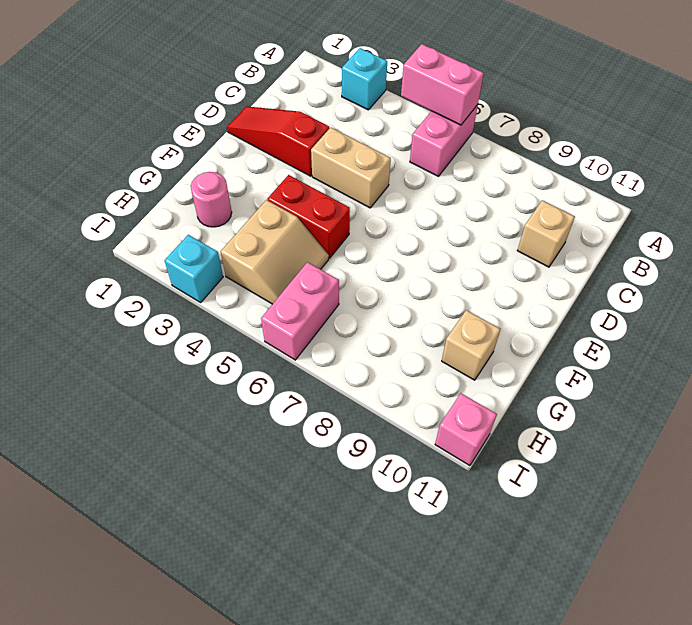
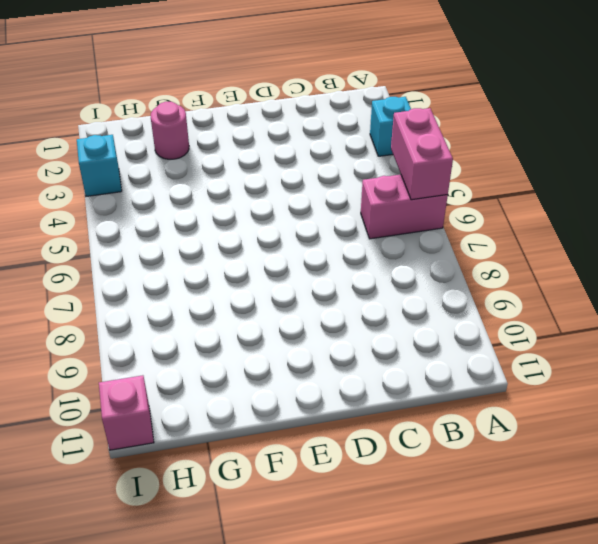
none -> tan 1x1 brick [517,200,575,267]
none -> red 1x3 slope [227,106,329,176]
none -> tan 1x2 brick [311,127,391,208]

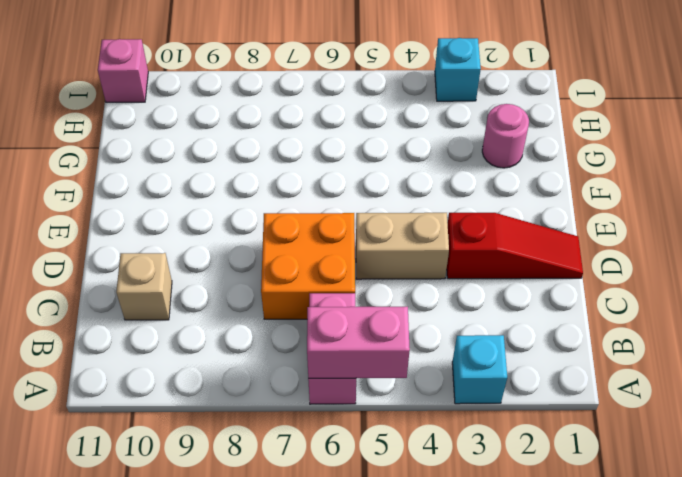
orange 2x2 brick [261,213,355,319] -> none
none -> red 1x2 brick [268,175,350,258]
none -> tan 2x2 slope [221,200,329,304]
none -> tan 1x1 brick [442,310,500,380]

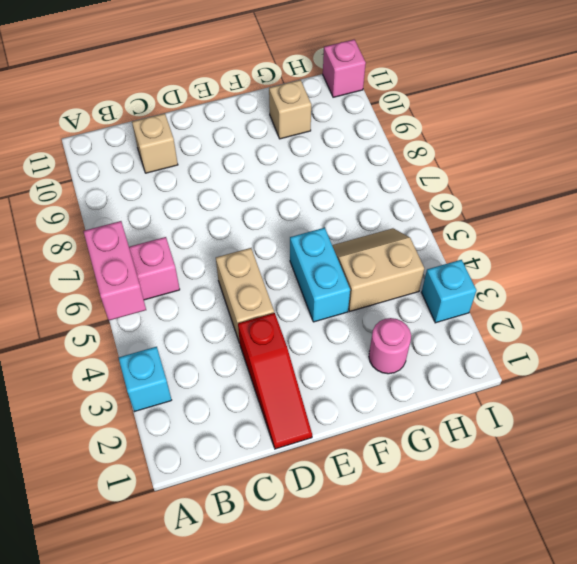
cyan 1x2 brick [290,228,350,322] -> red 1x2 brick [268,175,350,258]
none -> pink 1x2 brick [261,262,339,360]

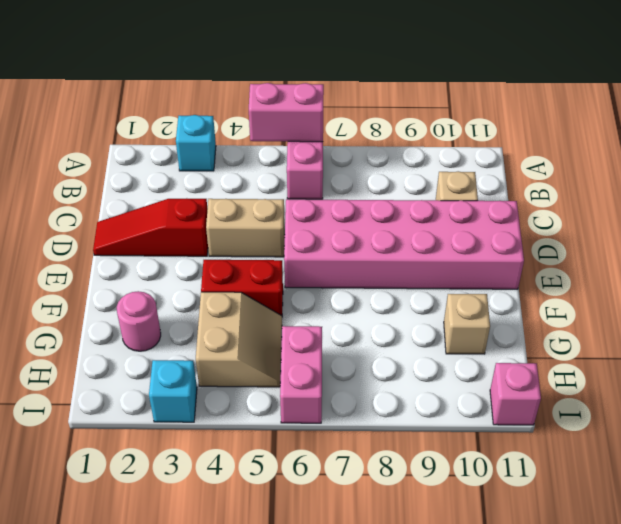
pink 2x6 brick [284,199,524,289] -> none

